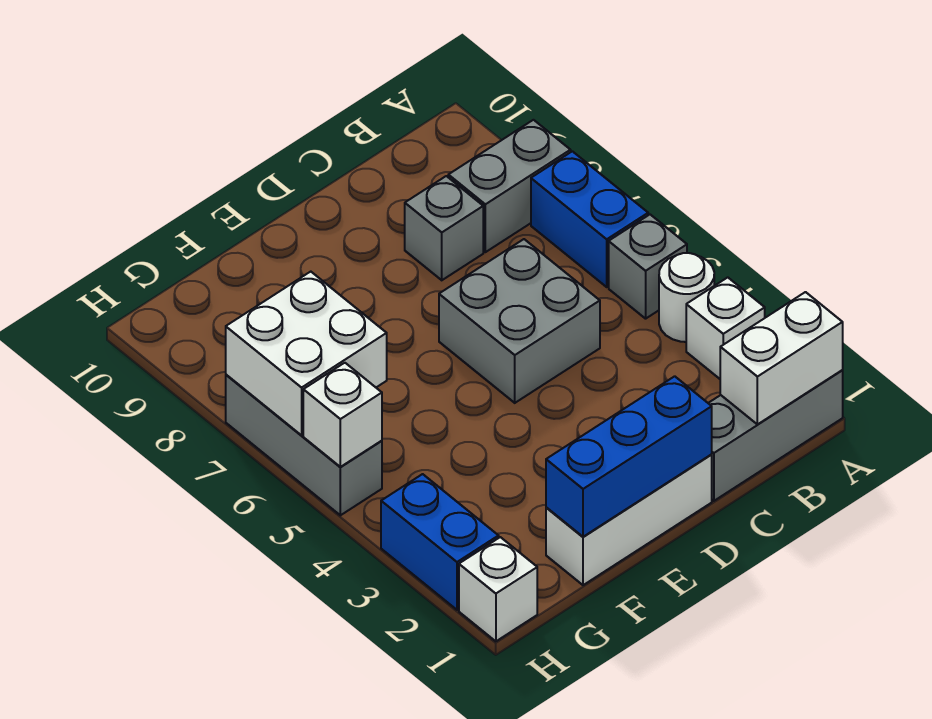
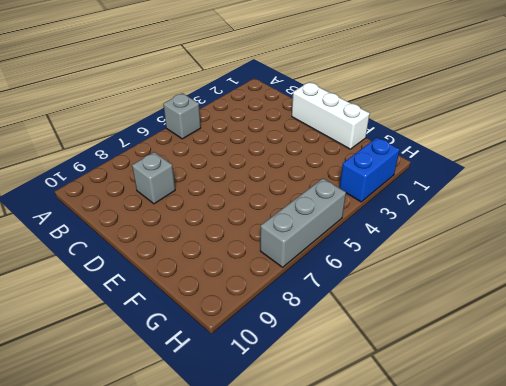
none -> grey 1x3 brick [708,370,843,501]
none -> white 1x1 brick [686,277,765,379]
none -> white 1x1 round brick [659,253,714,342]

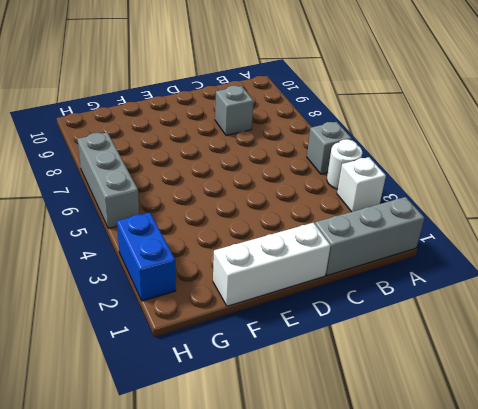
none -> blue 1x2 brick [531,151,648,287]
none -> grey 1x2 brick [448,120,571,252]
none -> grey 2x2 brick [439,239,600,403]

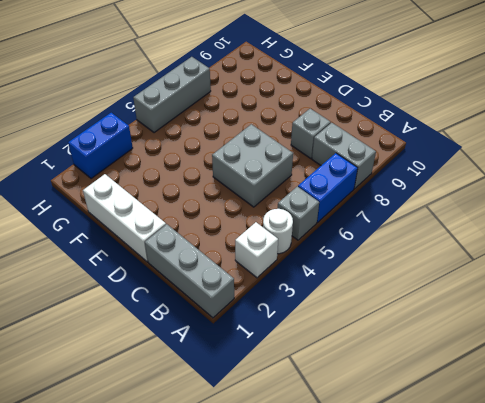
none -> white 1x1 brick [459,537,537,641]
none -> white 1x2 brick [720,292,843,424]
none -> blue 1x3 brick [546,376,712,537]

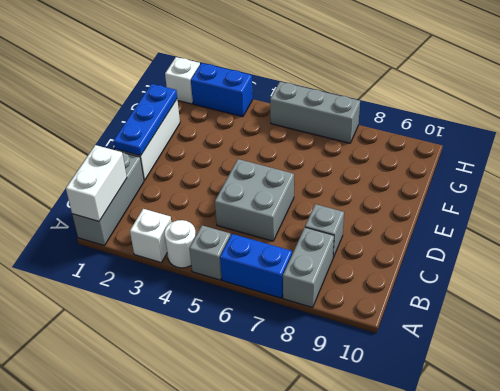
blue 1x3 plate [113,84,177,156] -> blue 1x3 brick [546,376,712,537]
none -> white 2x2 brick [226,272,387,435]
none -> white 1x1 brick [303,363,382,467]

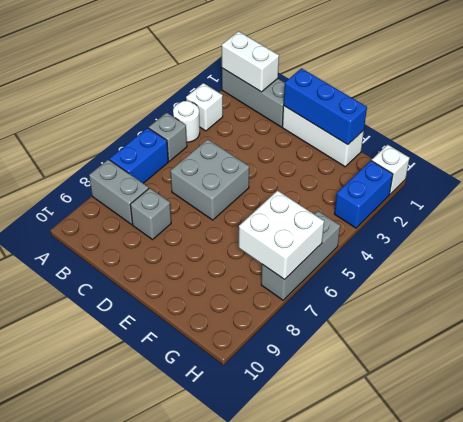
none -> white 1x1 brick [303,363,382,467]

